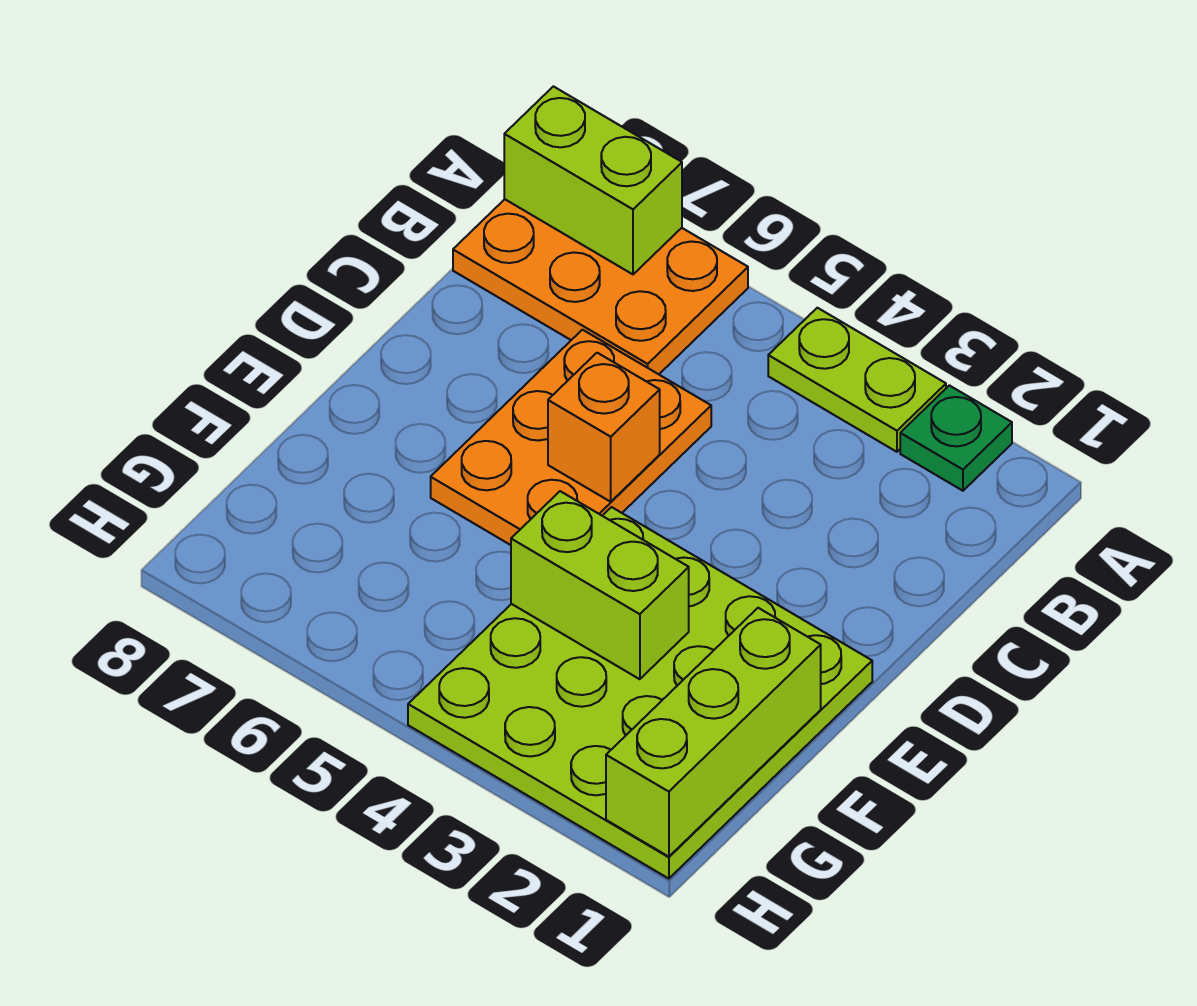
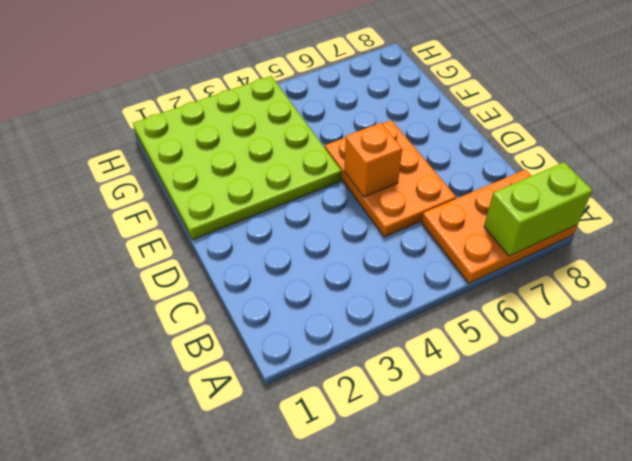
none -> green 1x1 plate [900,385,1012,491]
none -> lime 1x2 plate [768,308,946,452]

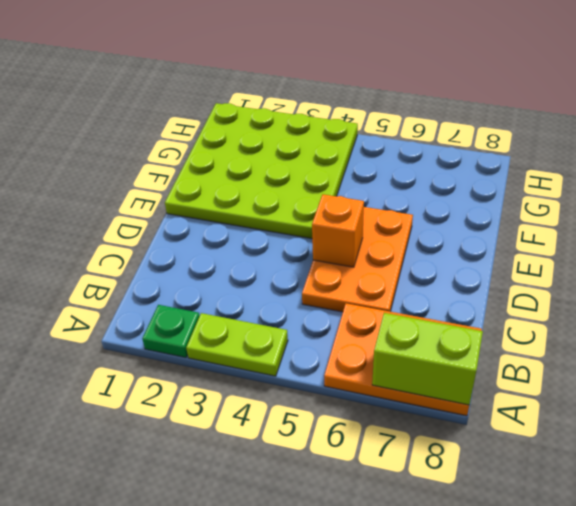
none -> lime 1x3 brick [606,608,821,857]
none -> lime 1x2 brick [511,491,689,679]

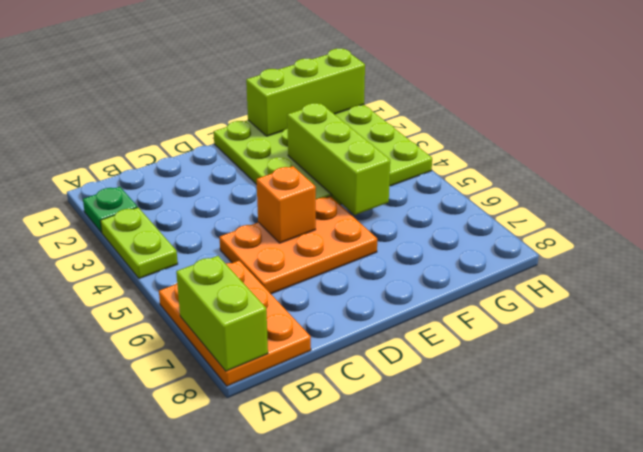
lime 1x3 brick [287,103,390,215] -> lime 1x2 brick [511,491,689,679]

